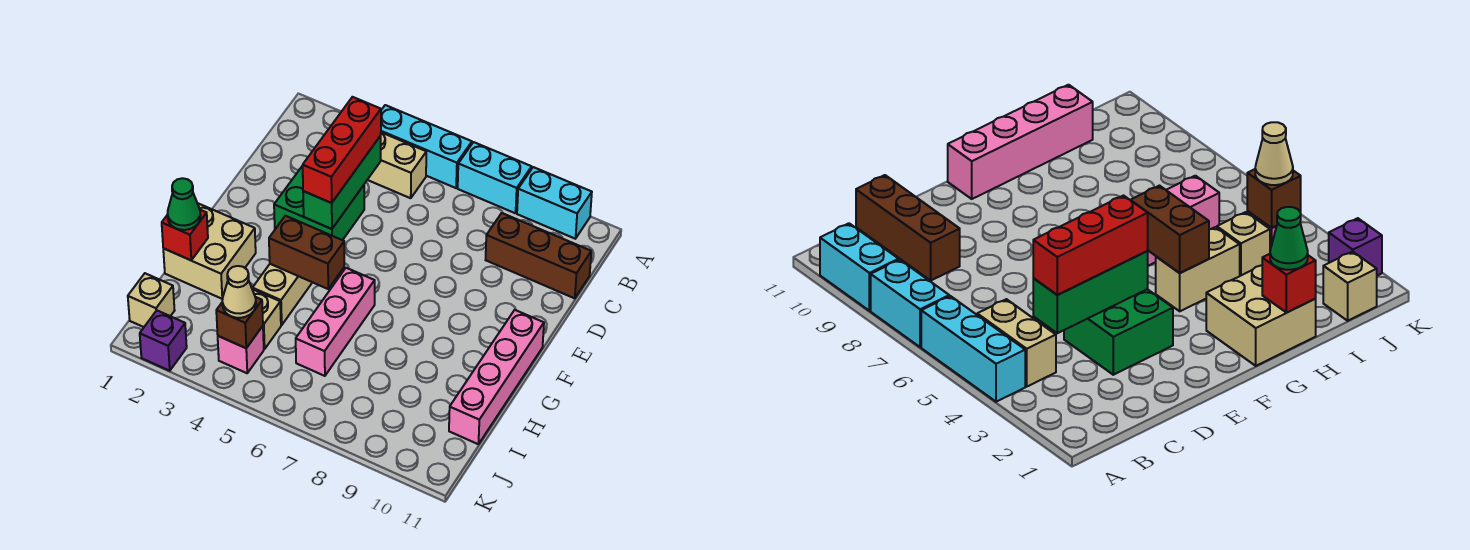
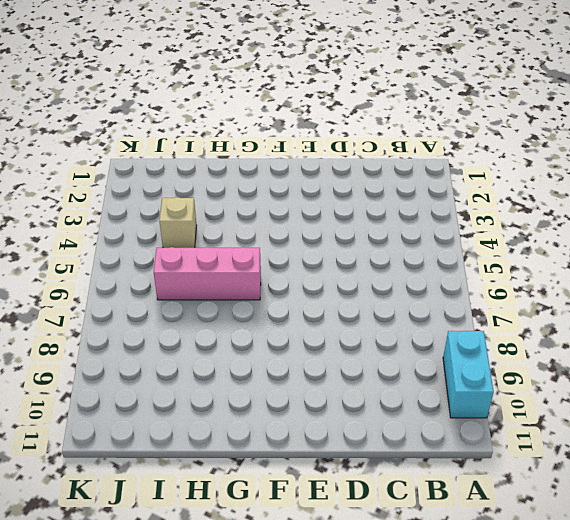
none -> cyan 1x3 brick [381,105,472,188]
none -> cyan 1x2 brick [458,142,532,213]
none -> tan 1x2 brick [368,132,426,198]

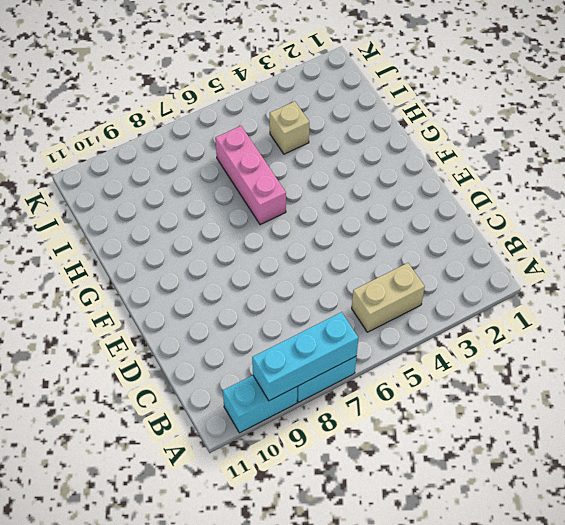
cyan 1x3 brick [252,312,358,401] -> cyan 1x3 brick moved to [381,105,472,188]
none -> brown 1x3 brick [486,213,591,298]
none -> green 2x2 brick [274,166,364,240]
none -> pink 1x4 brick [449,310,544,444]

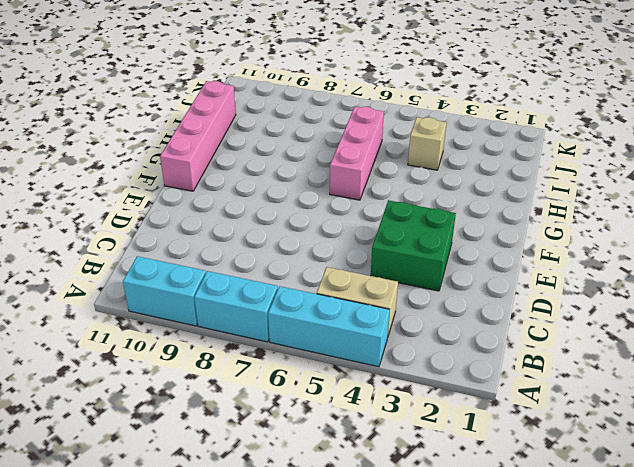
none -> brown 1x3 brick [486,213,591,298]
none -> tan 2x2 brick [163,203,256,299]
none -> tan 1x2 brick [253,264,312,325]

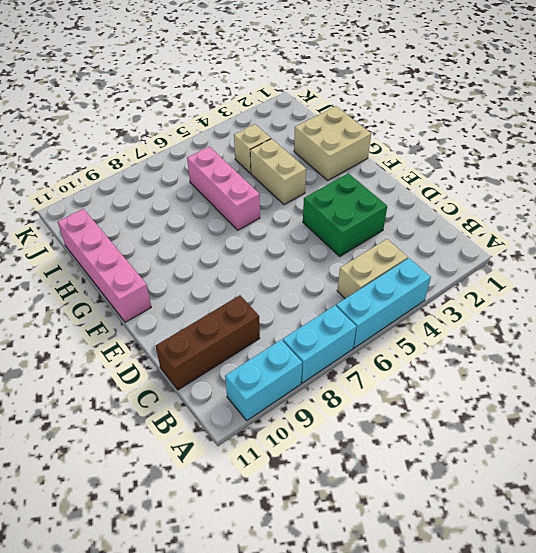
none -> tan 1x1 brick [128,273,175,327]
none -> pink 1x1 brick [218,326,264,373]
none -> purple 1x1 brick [140,310,187,371]

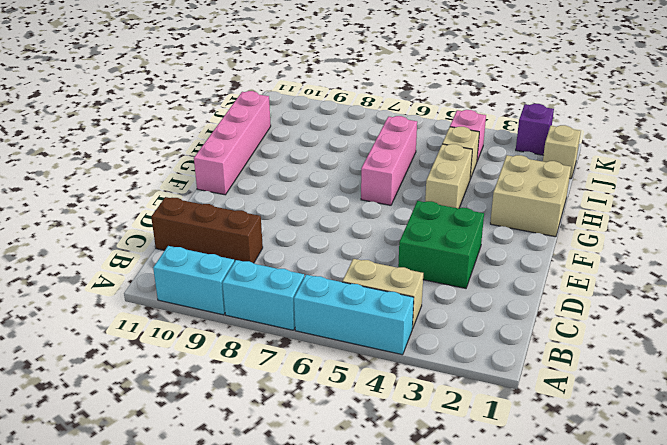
none -> green 1x3 brick [303,136,381,229]
none -> brown 1x2 brick [269,216,344,289]
none -> red 1x1 brick [162,210,208,260]

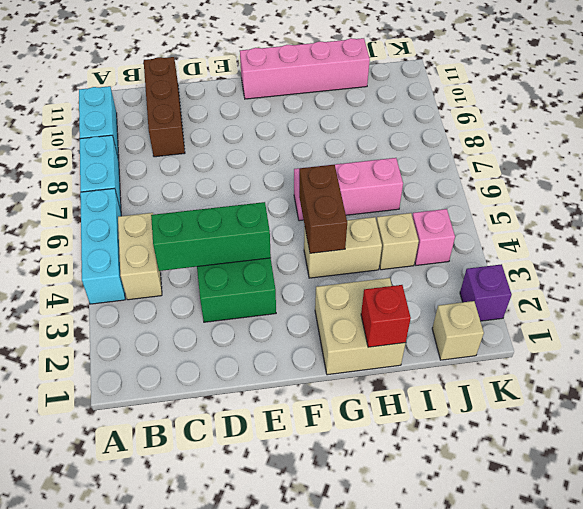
none -> brown 1x1 brick [216,297,263,348]
none -> red 1x3 brick [303,97,381,203]
none -> green 1x1 cone [167,178,201,230]

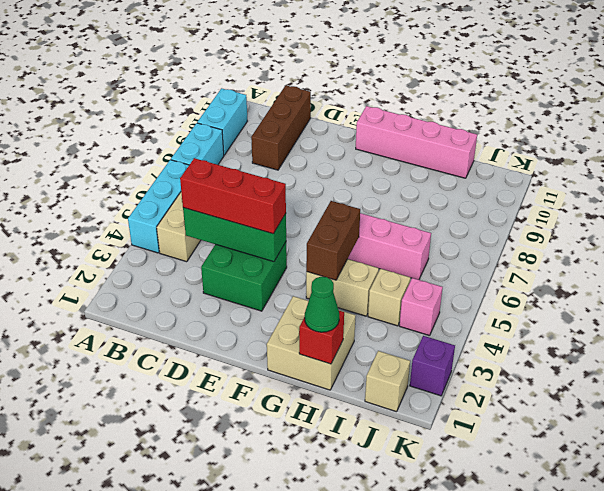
none -> brown 1x1 brick [216,297,263,348]
none -> tan 1x1 cone [222,266,256,318]

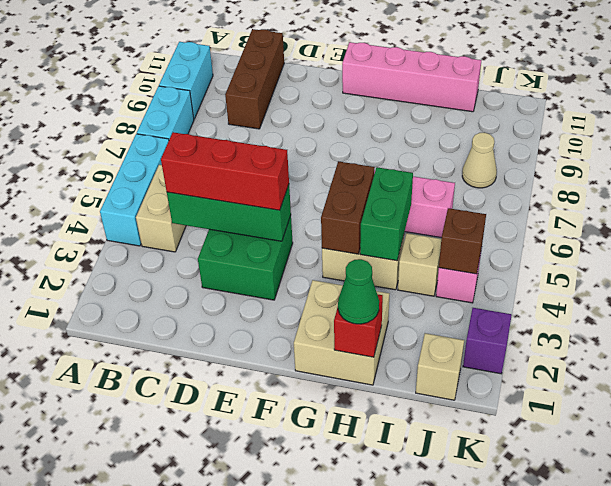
green 1x2 brick [360,167,413,261] -> none
tan 1x1 cone [462,133,497,188] -> tan 1x1 cone moved to [222,266,256,318]

